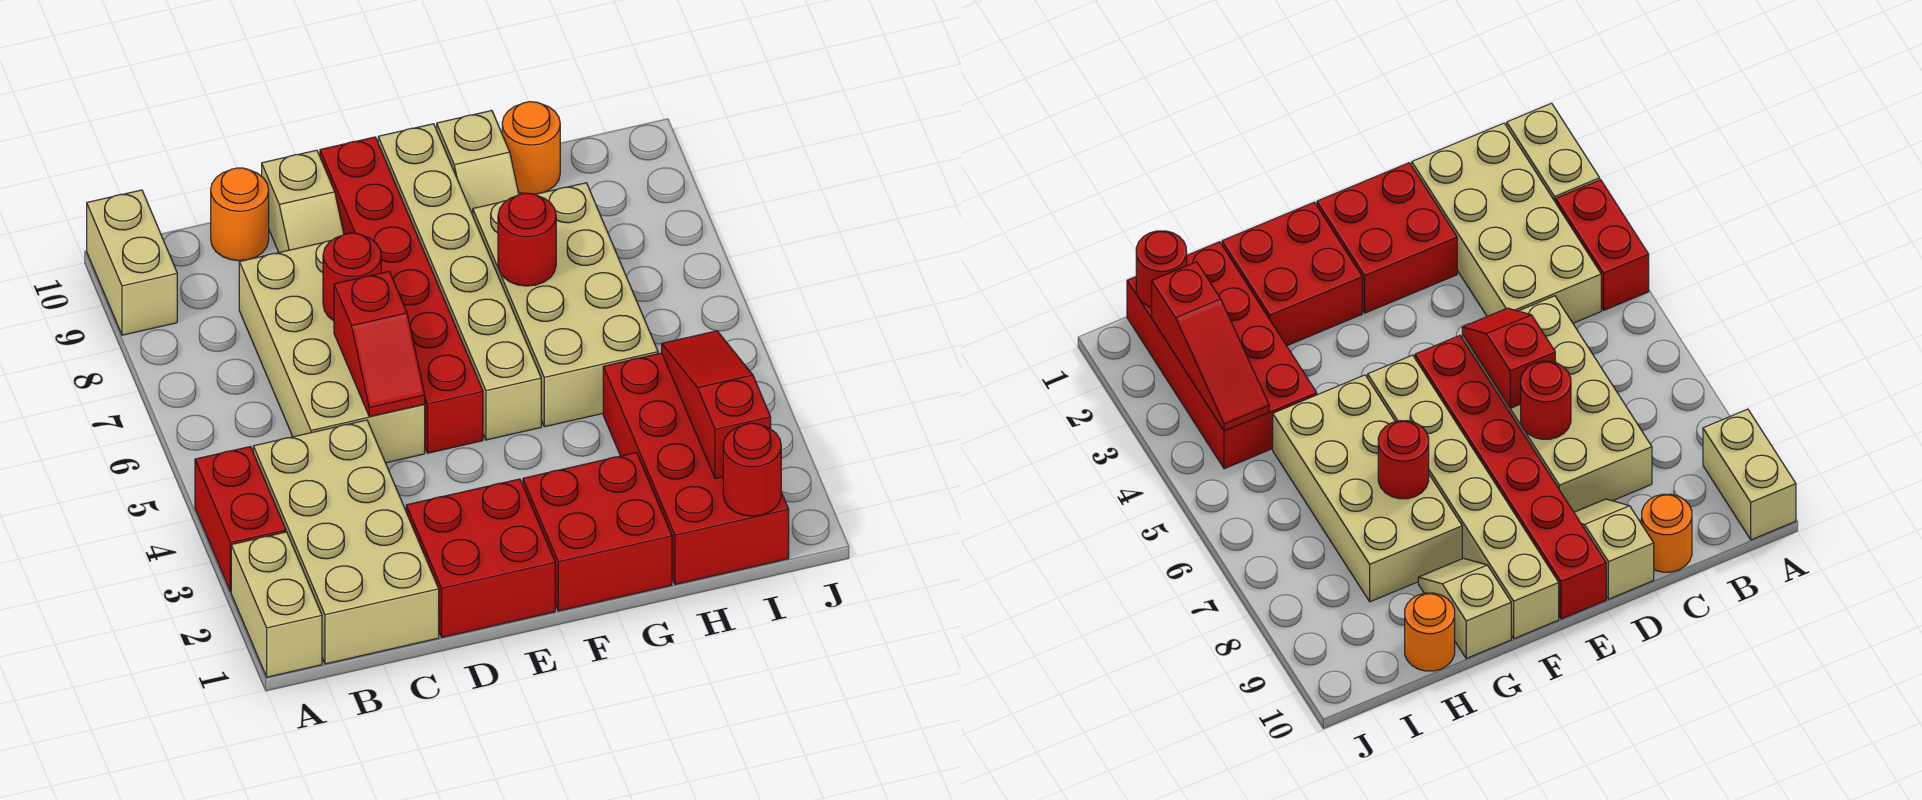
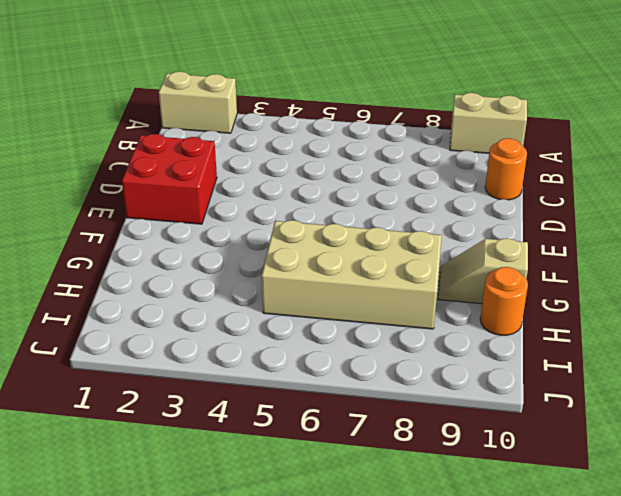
none -> red 1x2 brick [195,447,286,592]
none -> tan 2x4 brick [253,420,439,664]
none -> tan 2x4 brick [239,240,425,463]

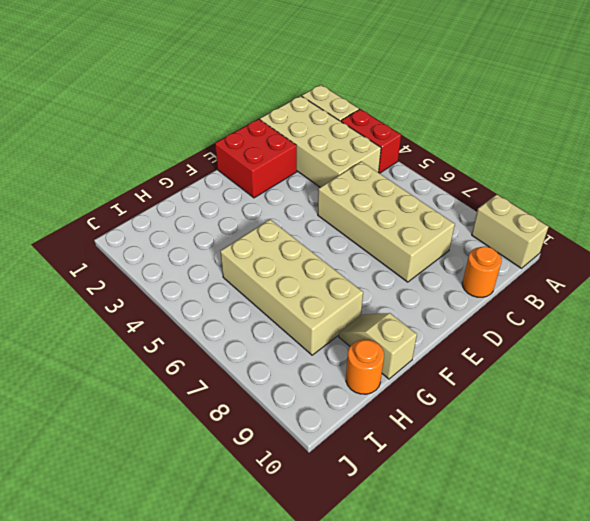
none -> tan 1x2 slope [262,150,344,252]
none -> red 1x6 brick [320,137,483,453]
none -> red 2x2 brick [523,453,672,611]

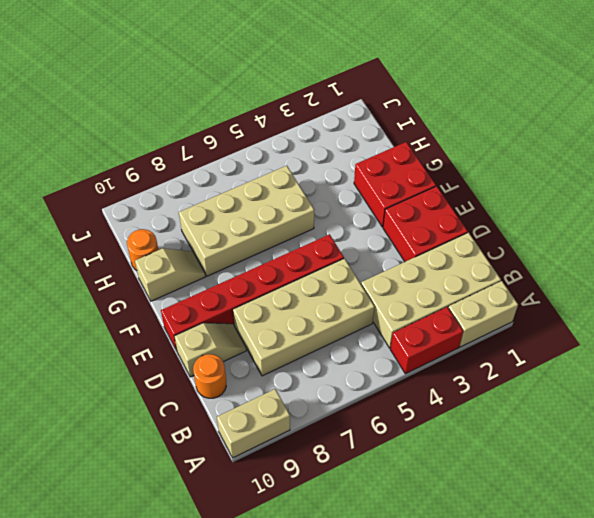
none -> tan 1x6 brick [378,124,541,440]
none -> red 2x4 brick [603,353,789,584]
none -> red 1x2 slope [334,272,425,417]

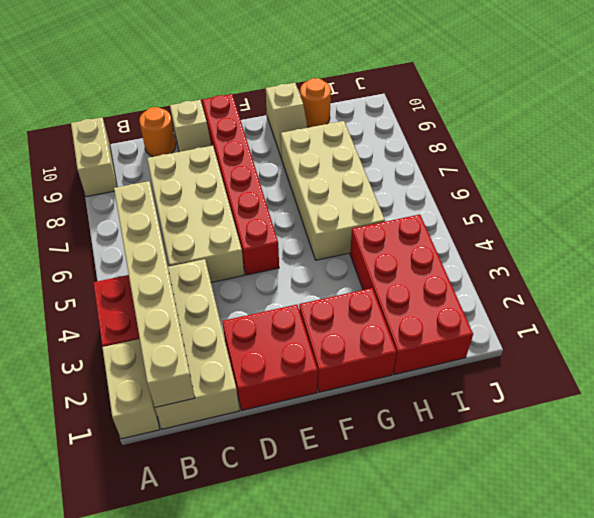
tan 1x6 brick [114,181,195,407] -> tan 1x6 brick moved to [378,124,541,440]
none -> red 1x2 slope [334,272,425,417]
none -> red 1x1 round brick [323,233,381,321]
none -> red 1x1 round brick [498,193,556,286]

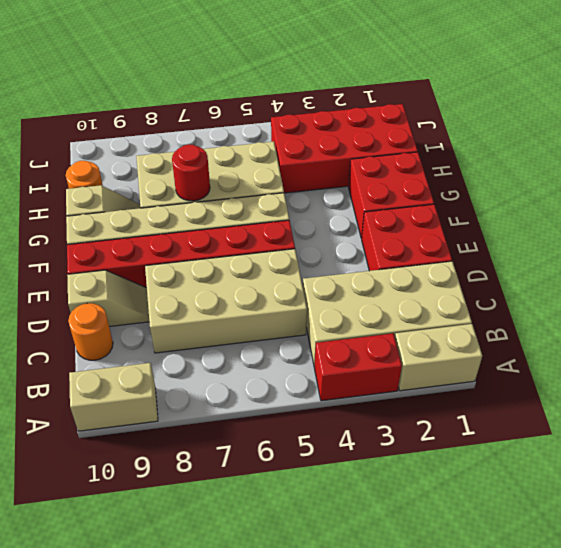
none -> red 1x2 slope [334,272,425,417]
none -> red 1x1 round brick [323,233,381,321]
none -> red 1x1 round brick [723,423,781,516]

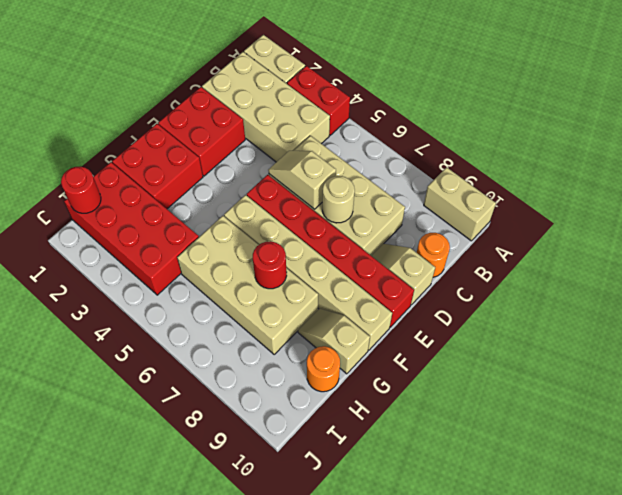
tan 1x2 slope [268,151,336,209] -> red 1x2 slope [334,272,425,417]
tan 1x1 round brick [322,176,355,223] -> red 1x1 round brick [323,233,381,321]
none -> red 1x3 slope [662,331,771,479]

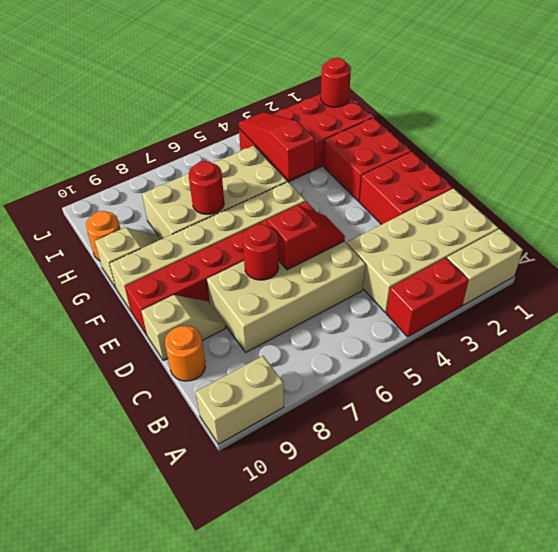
red 1x3 slope [239,112,315,180] -> red 1x3 slope turned to [662,331,771,479]

